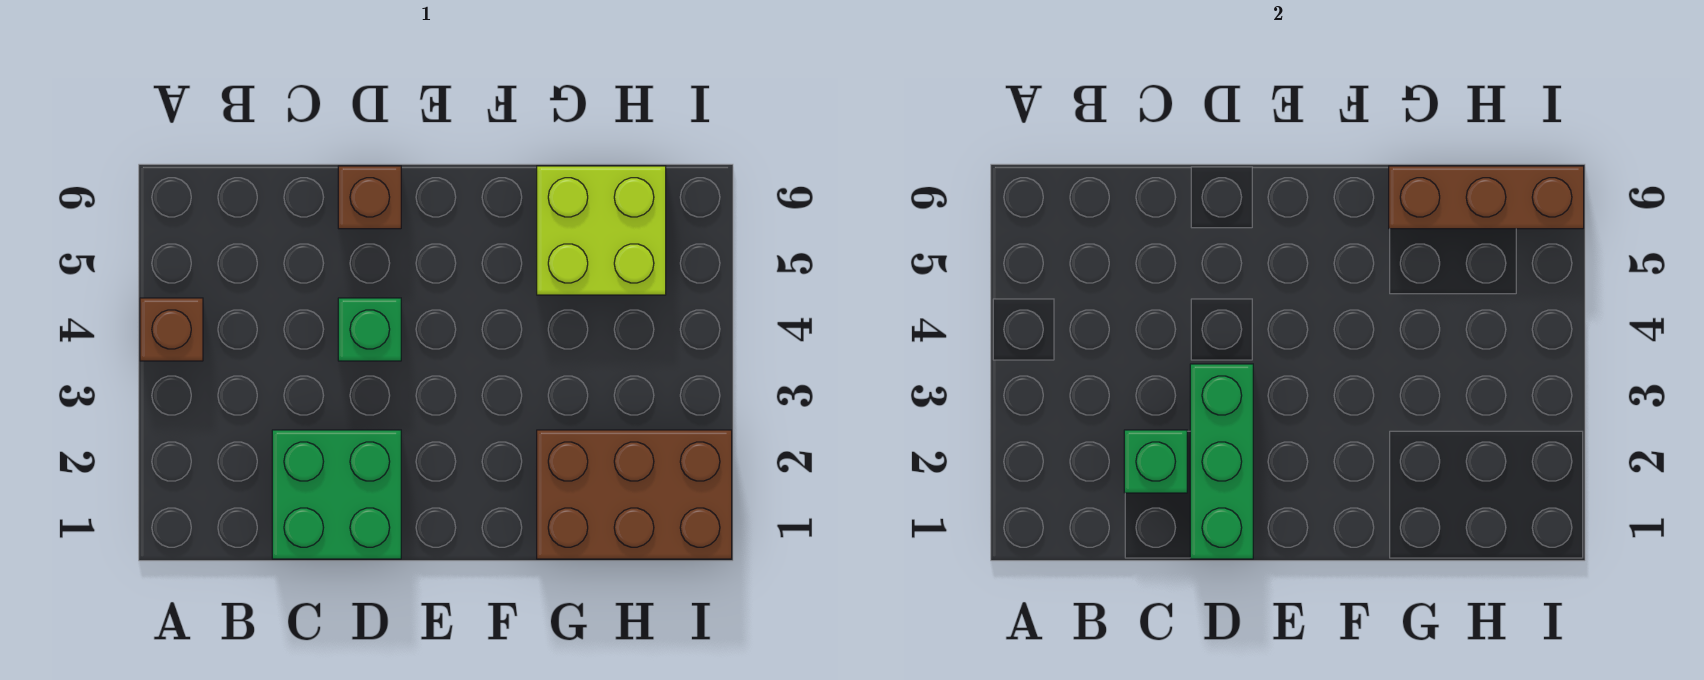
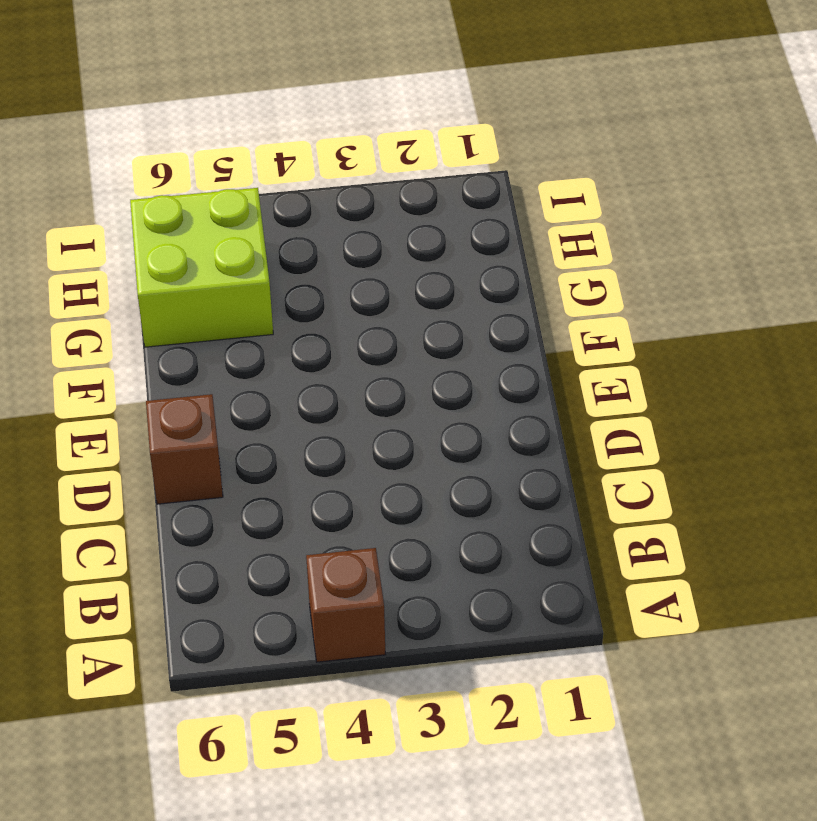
none -> green 2x2 brick [272,430,401,559]
none -> green 1x1 brick [338,298,401,361]

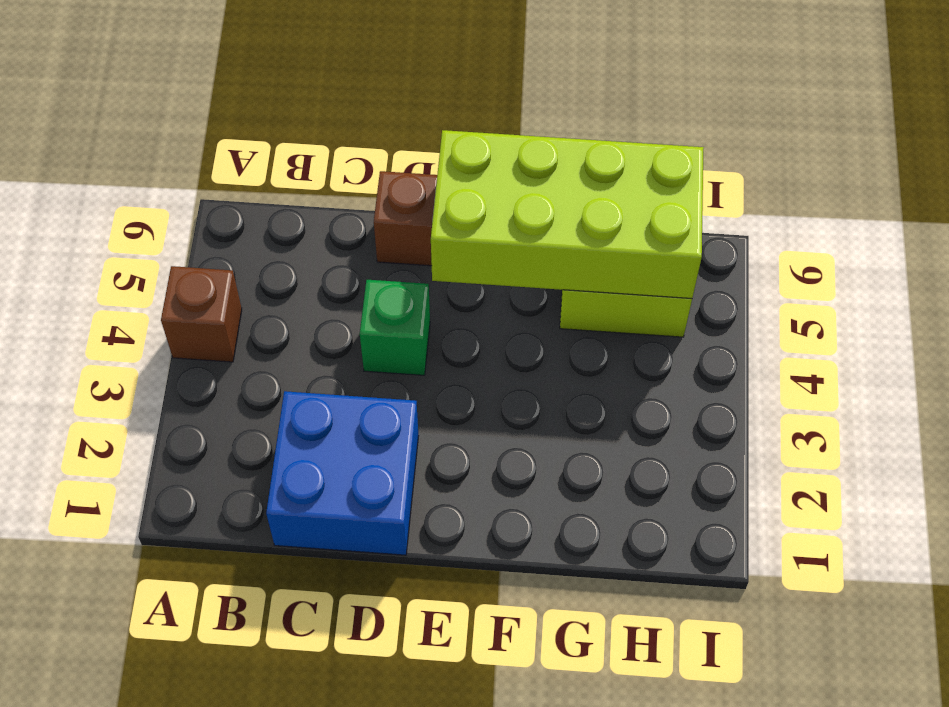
blue 2x2 brick [266,391,418,555] -> green 2x2 brick [272,430,401,559]
lime 2x4 brick [431,130,704,298] -> brown 1x3 brick [1389,166,1584,229]
none -> brown 2x3 brick [537,430,732,559]
none -> green 1x1 brick [1124,430,1187,493]

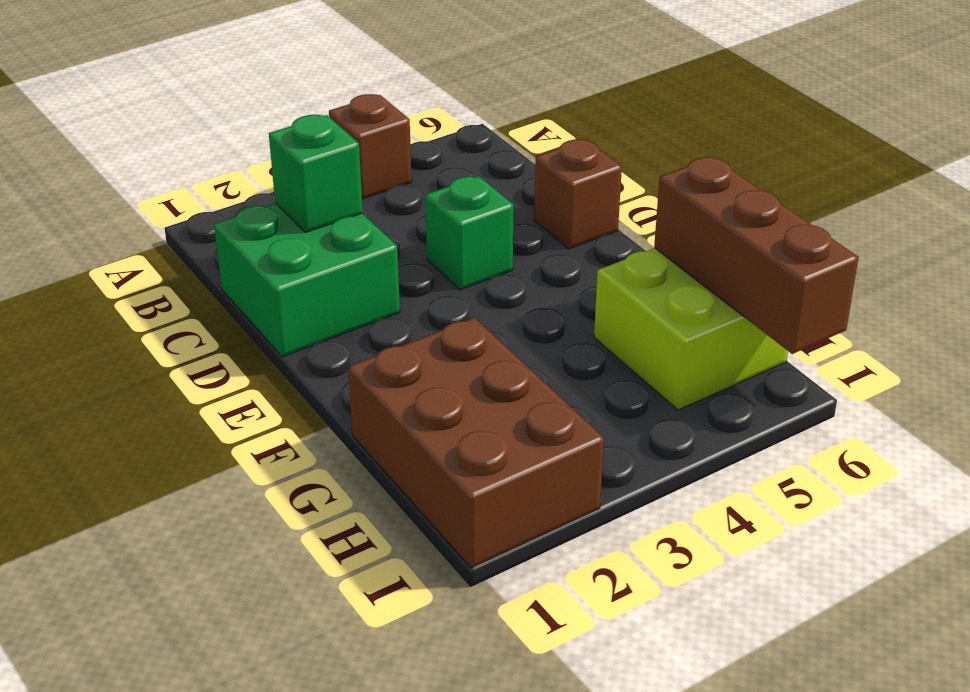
none -> green 1x3 brick [1190,364,1253,559]

